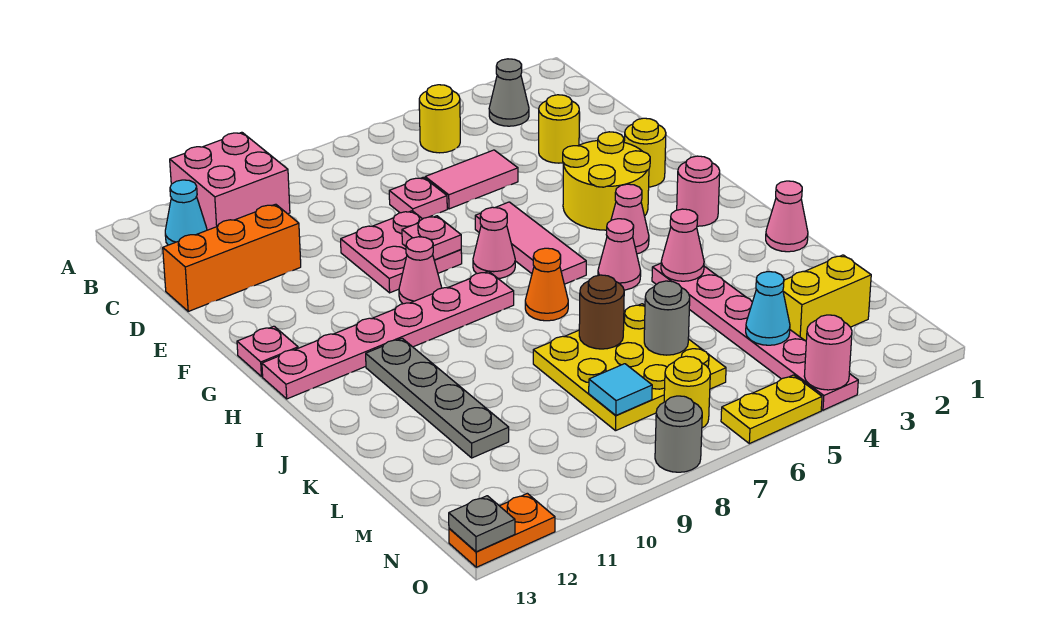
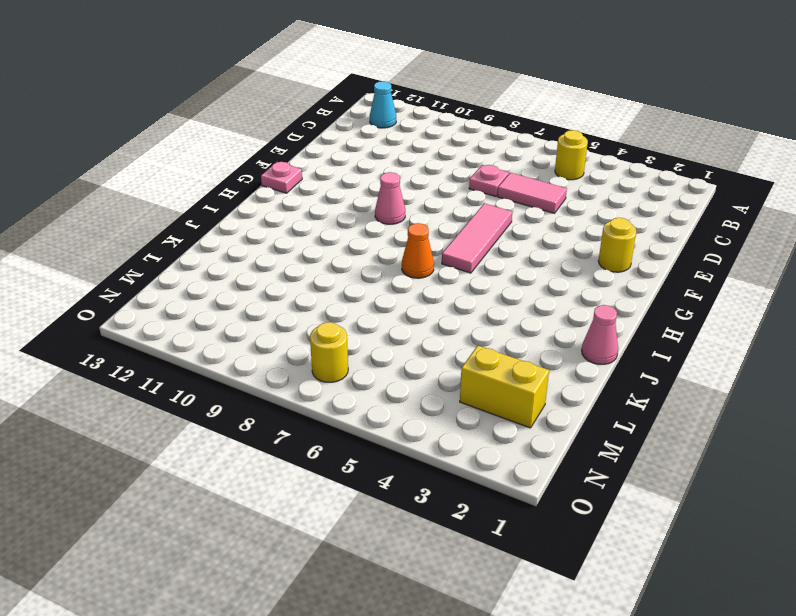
none -> pink 2x2 brick [170,132,290,230]
none -> grey 1x1 cone [489,59,529,126]
none -> yellow 1x1 round brick [539,95,579,163]
none -> orange 1x3 brick [163,204,301,311]

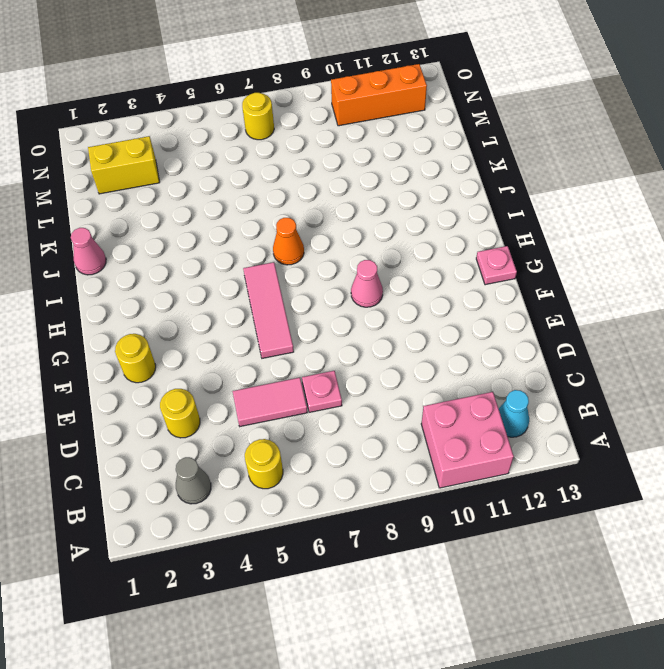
orange 1x3 brick [331,64,427,126] -> orange 1x3 brick moved to [163,204,301,311]
none -> pink 2x2 plate [341,211,462,293]
none -> yellow 2x2 round brick [563,132,650,230]
none -> pink 1x1 cone [473,207,515,279]
none -> pink 1x1 round brick [677,156,720,226]

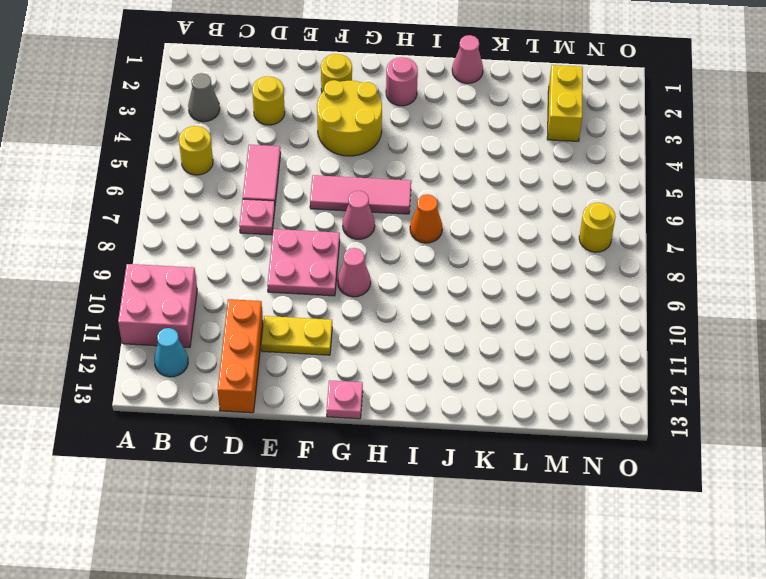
yellow 1x2 plate [261,316,332,355] -> yellow 1x2 plate turned to [721,375,822,444]
none -> pink 1x1 cone [611,184,649,254]
none -> pink 1x6 plate [262,271,514,399]
none -> pink 1x1 cone [598,219,641,290]
none -> grey 1x4 plate [366,338,509,458]

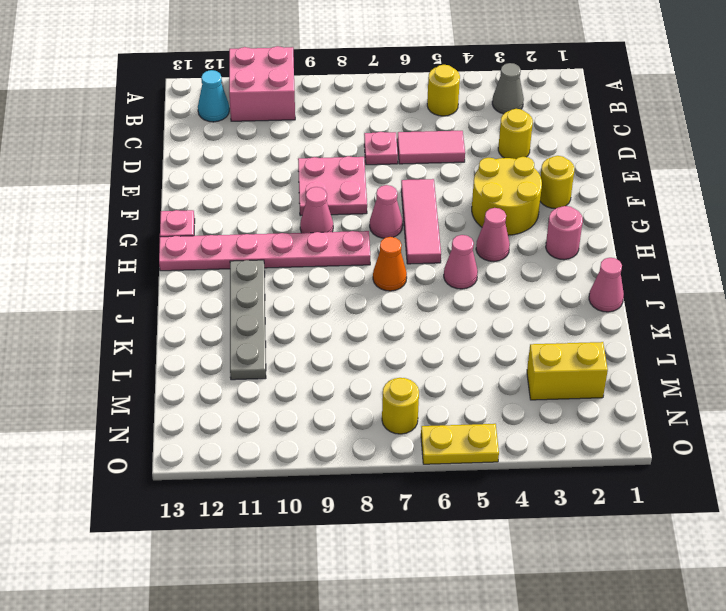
none -> orange 1x3 brick [163,204,301,311]
none -> pink 1x6 plate [652,264,858,410]
none -> yellow 3x3 plate [533,304,726,431]
none -> grey 1x1 round brick [655,396,702,472]

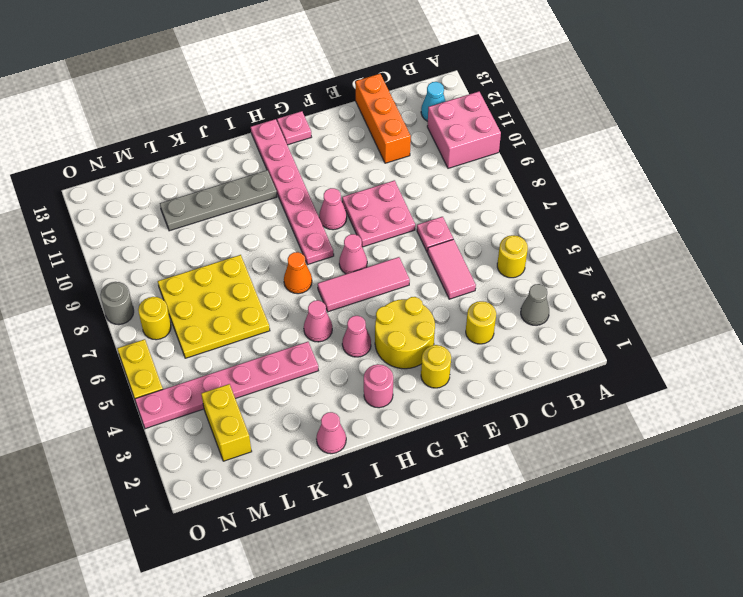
none -> orange 1x2 plate [449,493,555,567]
none -> pink 1x1 plate [402,216,461,260]
none -> pink 1x1 cone [661,209,704,281]
none -> brown 1x1 round brick [579,275,624,349]

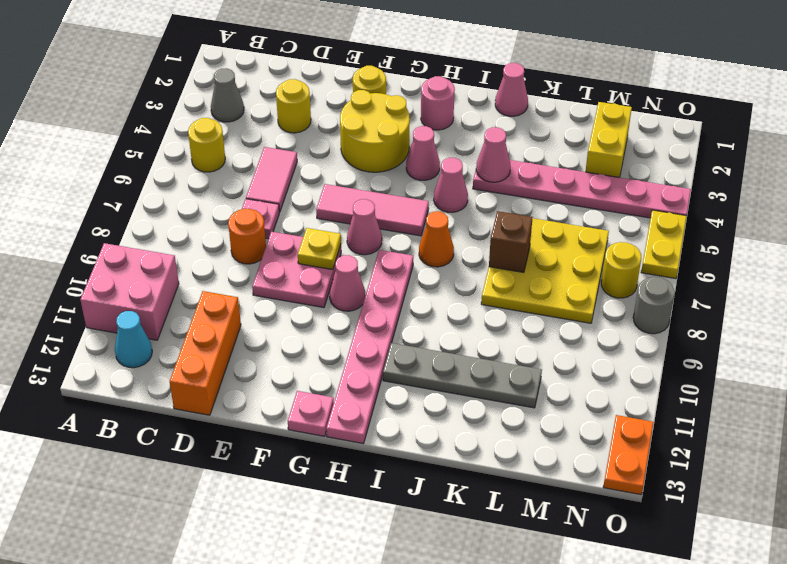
orange 1x1 round brick [228,209,266,264] -> none
yellow 1x1 plate [298,228,341,270] -> pink 1x1 plate [402,216,461,260]
brown 1x1 brick [489,211,533,272] -> brown 1x1 round brick [579,275,624,349]
none -> grey 1x1 round brick [644,281,690,355]
none -> cyan 1x1 cone [746,272,790,345]
none -> cyan 1x1 tile [589,364,652,415]
none -> pink 1x1 round brick [804,315,852,390]

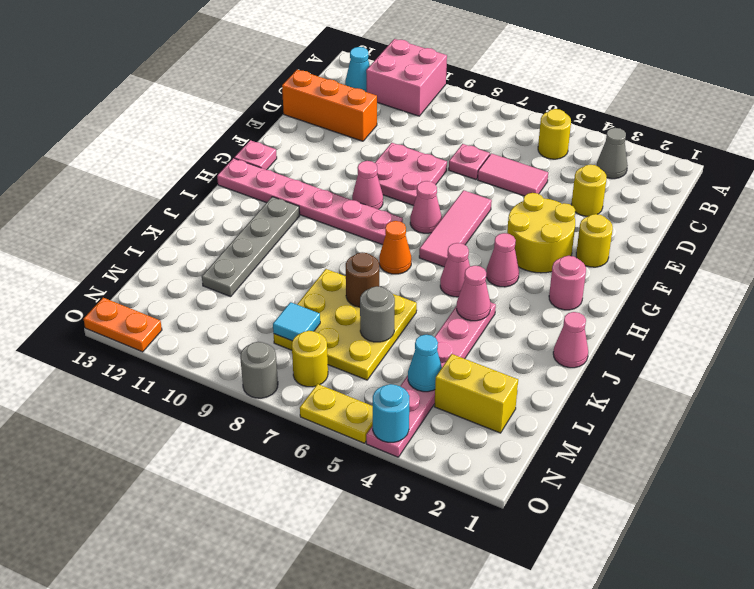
cyan 1x1 round brick [373,384,410,442] -> pink 1x1 round brick [804,315,852,390]
none -> pink 1x1 plate [402,216,461,260]
none -> grey 1x1 plate [449,496,515,552]

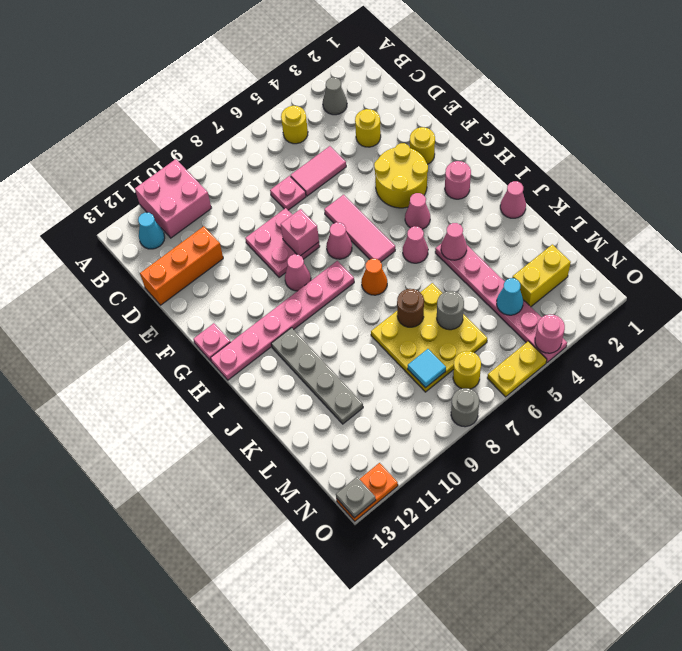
pink 1x1 brick [281,209,319,256] -> pink 1x1 plate [402,216,461,260]

